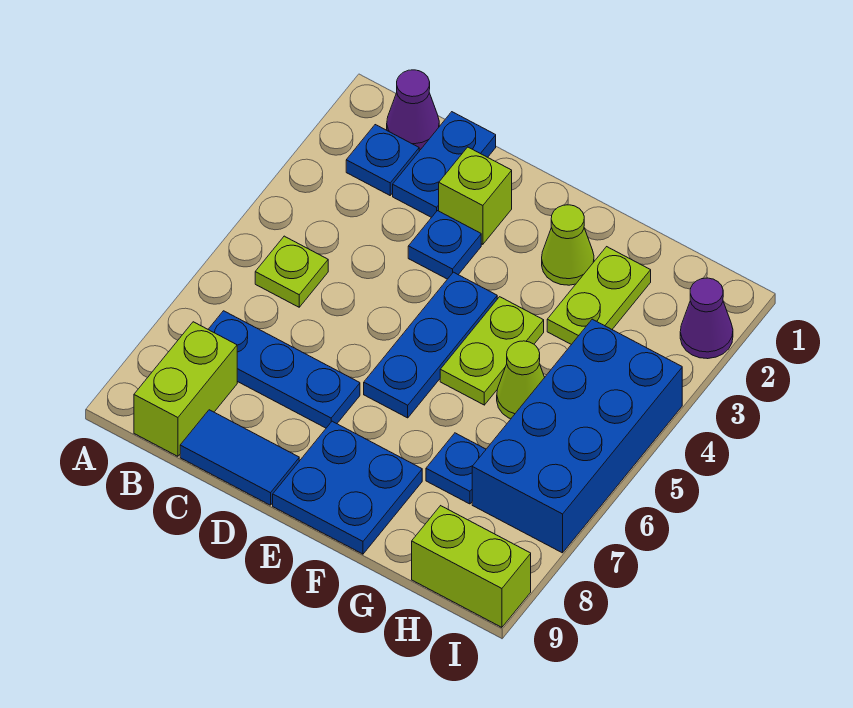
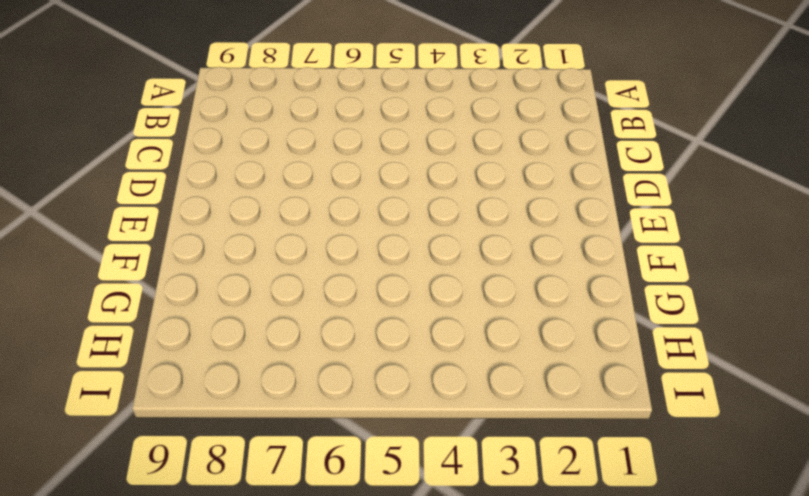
none -> purple 1x1 cone [387,70,439,149]
none -> blue 1x1 plate [346,125,419,195]
none -> lime 1x1 plate [255,236,328,307]

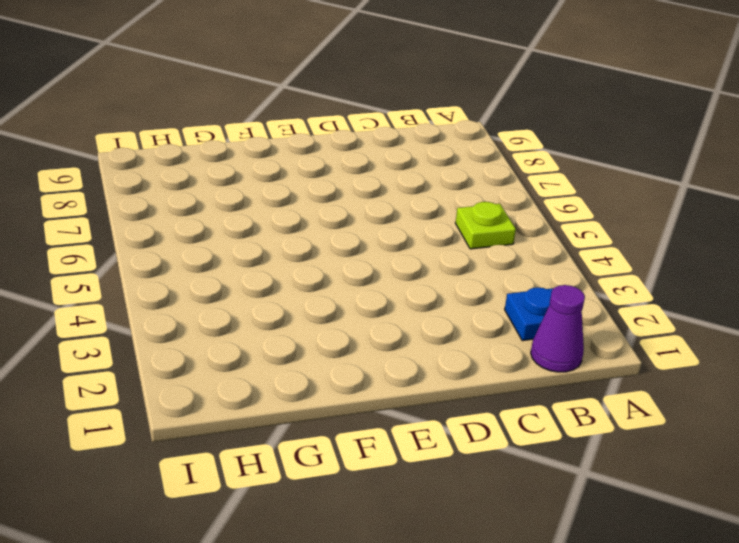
none -> blue 1x3 plate [208,311,360,428]
none -> lime 1x2 brick [134,322,237,456]
none -> blue 1x2 plate [393,112,496,218]

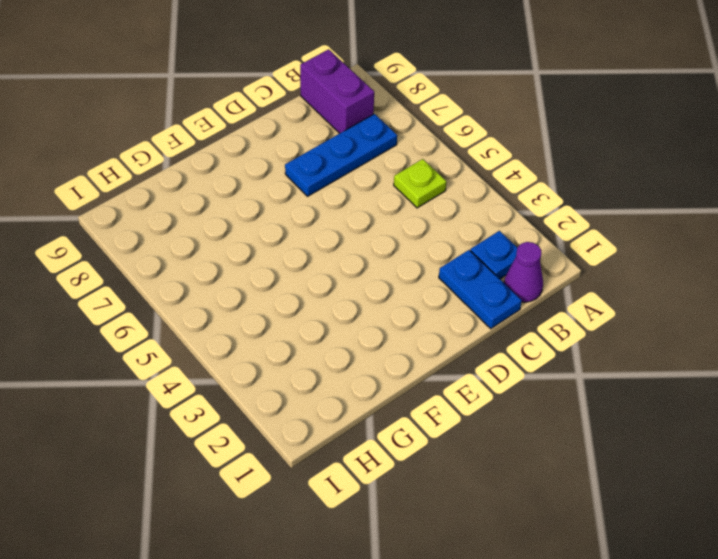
purple 1x2 brick [300,49,374,133] -> lime 1x2 brick [134,322,237,456]
none -> blue 1x2 tile [180,410,299,505]
none -> lime 1x1 brick [439,147,512,244]
none -> blue 1x1 plate [408,211,481,279]

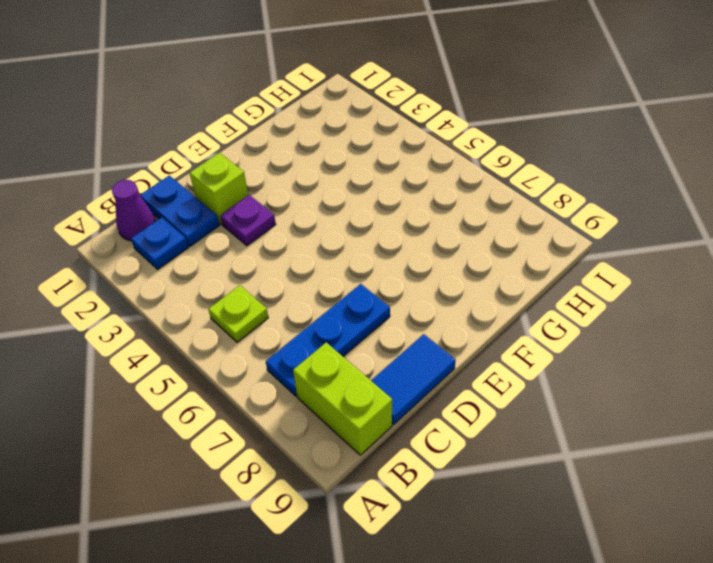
purple 1x1 plate [220,195,276,246] -> blue 1x1 plate [408,211,481,279]
none -> blue 1x3 plate [364,272,497,418]
none -> blue 2x2 plate [273,421,422,554]
none -> lime 1x1 cone [542,205,594,285]

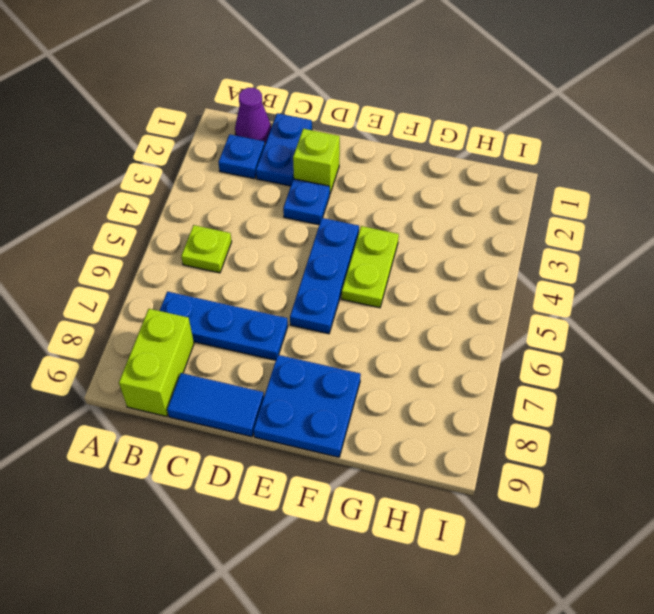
none -> lime 1x1 cone [542,205,594,285]
none -> lime 1x2 plate [547,247,651,345]
none -> lime 1x1 cone [497,341,545,419]

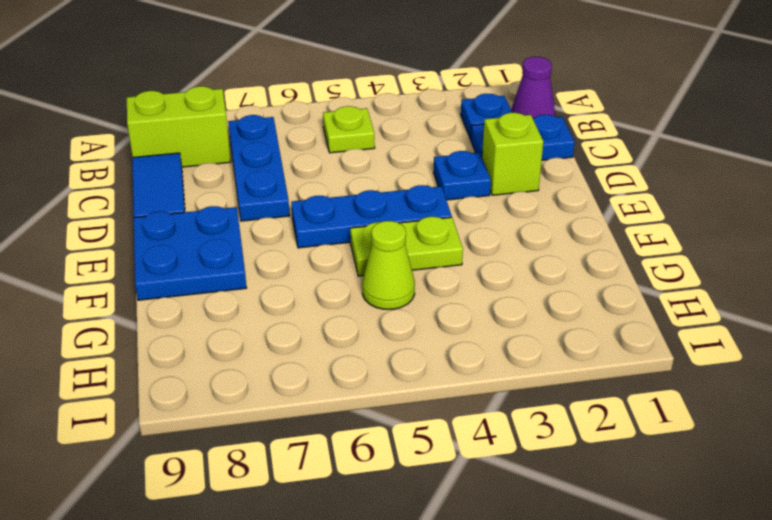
none -> lime 1x1 cone [542,205,594,285]
none -> lime 1x2 plate [547,247,651,345]
none -> blue 1x1 plate [426,433,486,504]

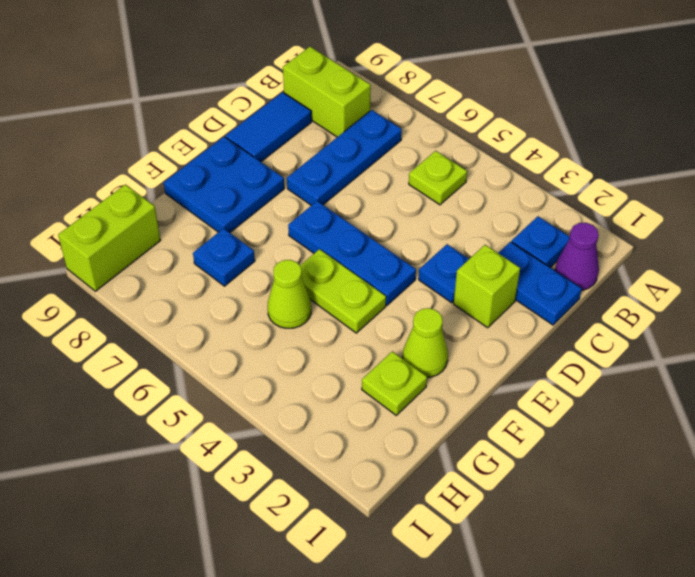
lime 1x1 plate [362,351,427,415] -> lime 1x2 plate [547,247,651,345]
none -> blue 2x4 brick [472,319,682,553]
none -> purple 1x1 cone [680,278,733,359]

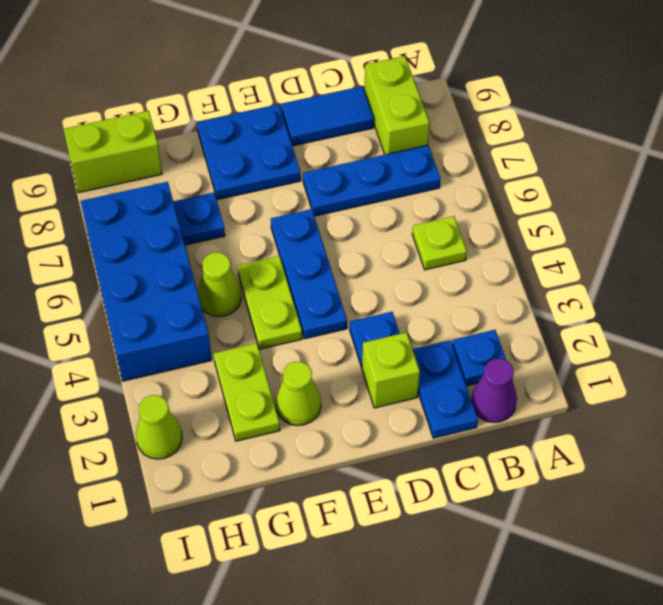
lime 1x1 cone [136,395,182,459] -> purple 1x1 cone [680,278,733,359]

